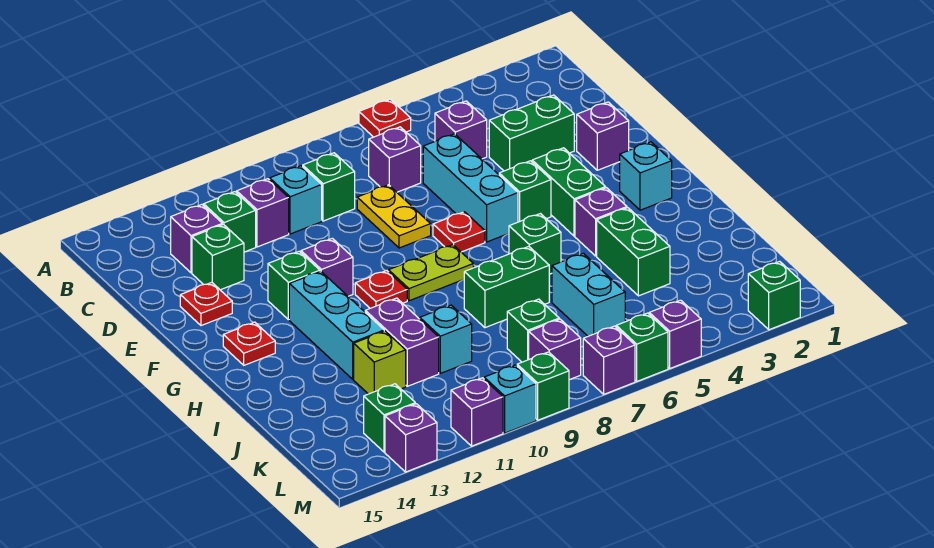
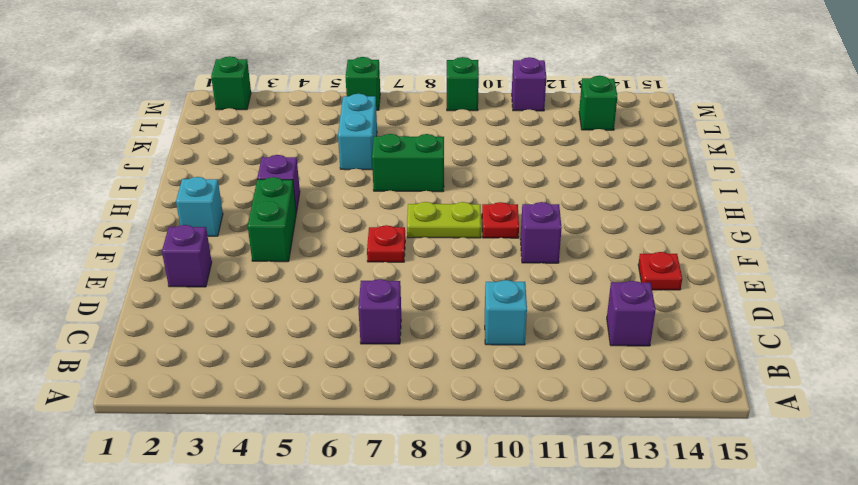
none -> red 1x1 plate [359,99,411,137]
none -> purple 1x1 brick [435,101,487,159]
none -> green 1x1 brick [303,153,355,221]
none -> purple 1x1 brick [237,179,289,247]

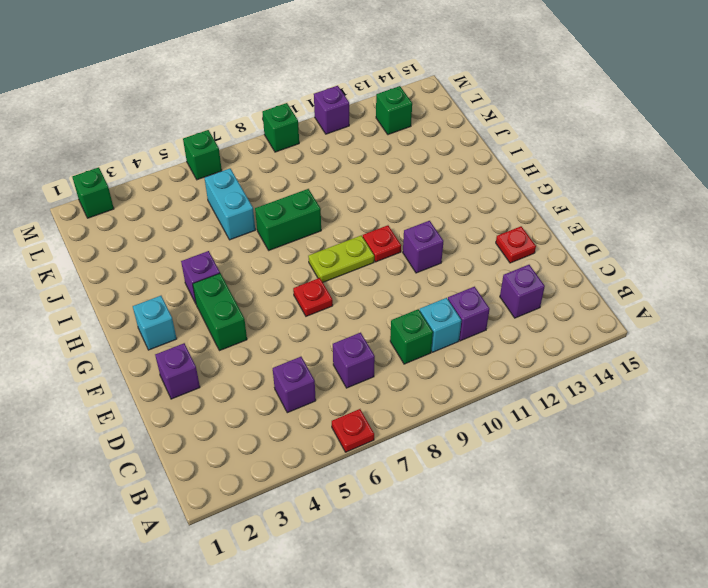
none -> green 1x1 brick [204,192,256,252]
none -> green 1x2 brick [489,95,574,171]
none -> cyan 1x3 brick [423,134,518,242]
none -> yellow 1x2 plate [357,185,431,248]

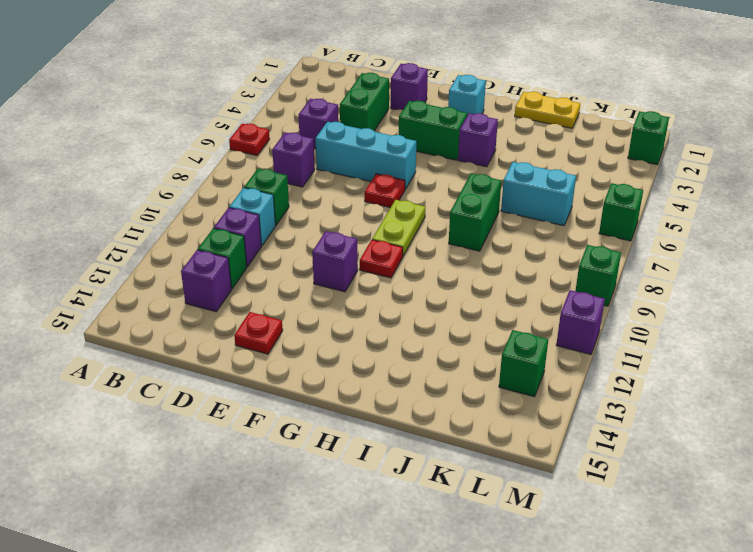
yellow 1x2 plate [515,92,580,128] -> yellow 1x2 plate moved to [357,185,431,248]
none -> green 1x1 brick [192,224,244,290]
none -> green 1x1 brick [499,161,551,222]
none -> green 1x1 brick [268,251,320,320]
none -> cyan 1x3 brick [289,271,384,379]

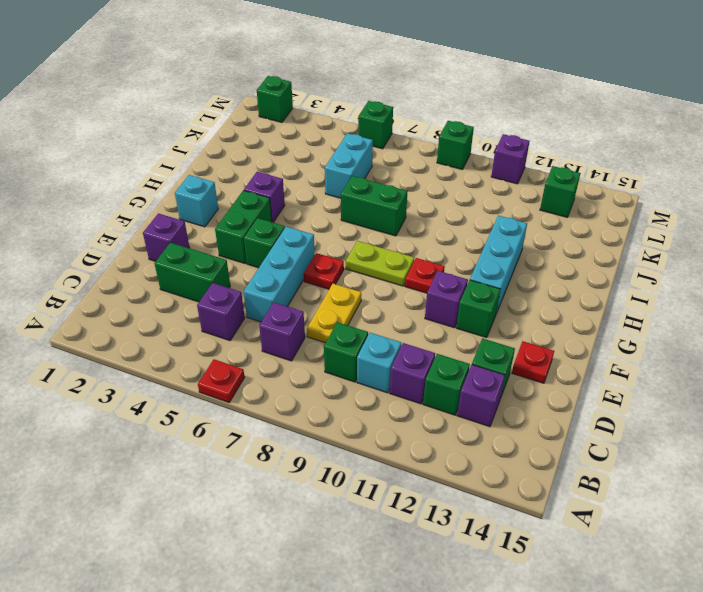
none -> red 1x1 plate [223,322,275,365]
none -> green 1x1 brick [509,214,561,274]
none -> green 1x2 brick [597,208,670,296]
none -> purple 1x2 brick [365,298,439,386]

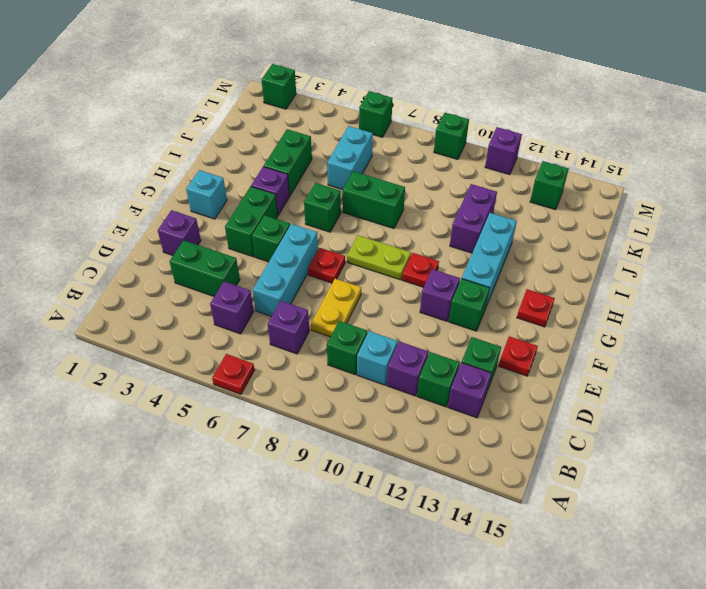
none -> cyan 1x1 brick [420,305,472,373]
none -> lime 1x1 brick [354,331,406,394]
none -> green 1x1 brick [507,299,559,362]
none -> purple 1x1 brick [529,319,581,380]

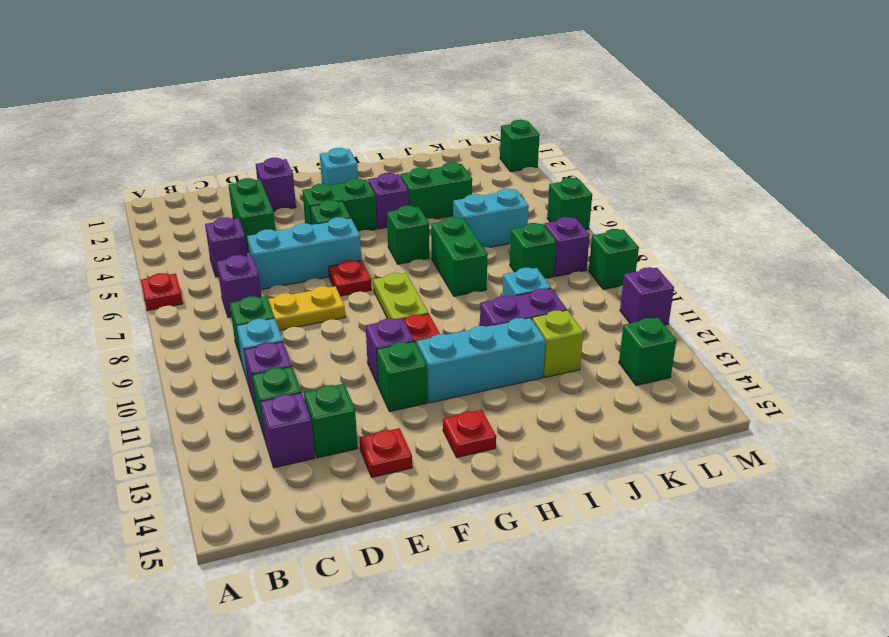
none -> purple 1x1 brick [649,300,701,368]
none -> purple 1x1 brick [583,326,635,394]
none -> cyan 1x1 brick [484,365,536,433]
none -> purple 1x1 brick [385,404,437,472]

